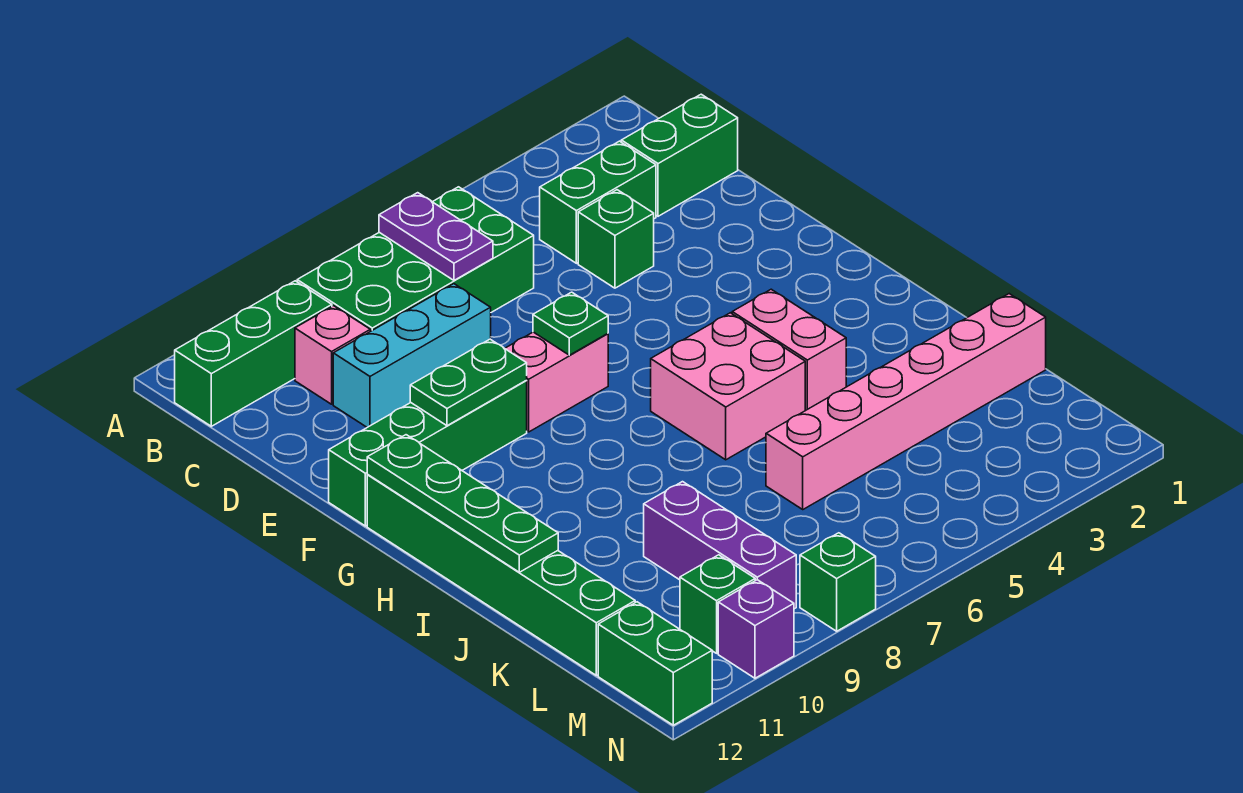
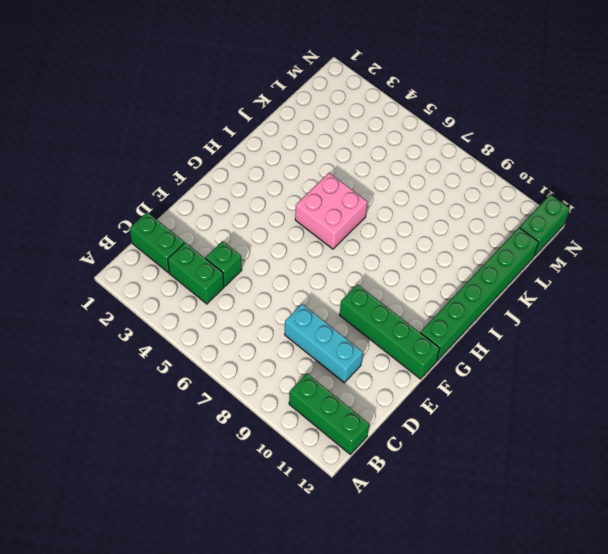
none -> green 2x4 brick [297,187,534,331]
none -> pink 1x1 brick [295,306,370,404]
none -> pink 1x2 brick [505,332,608,432]

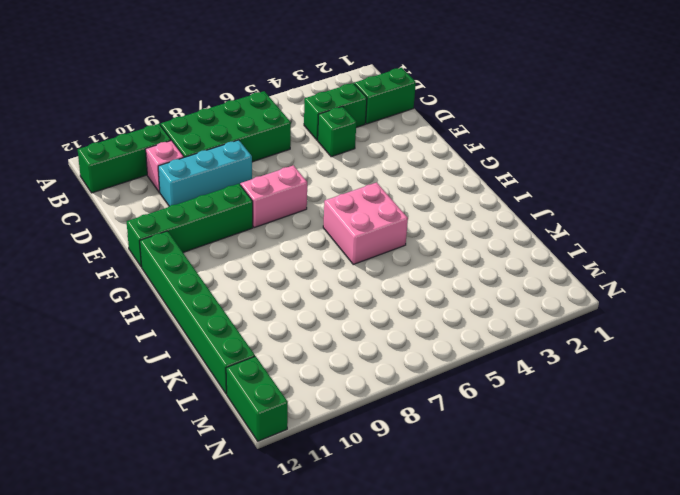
none -> pink 1x2 brick [732,289,846,411]
none -> pink 1x6 brick [766,294,1046,509]
none -> purple 1x3 brick [644,482,796,609]

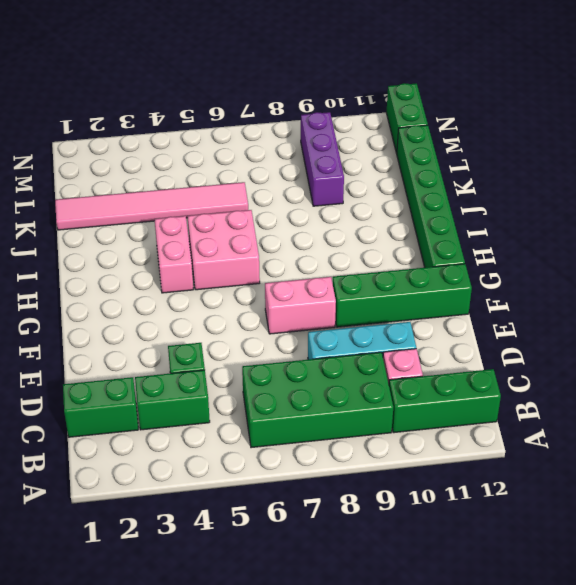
pink 1x6 tile [55,182,248,230] -> pink 1x6 brick [766,294,1046,509]
none -> green 1x1 brick [680,555,755,653]
none -> green 1x1 brick [800,533,876,631]
none -> purple 1x1 brick [718,580,794,678]

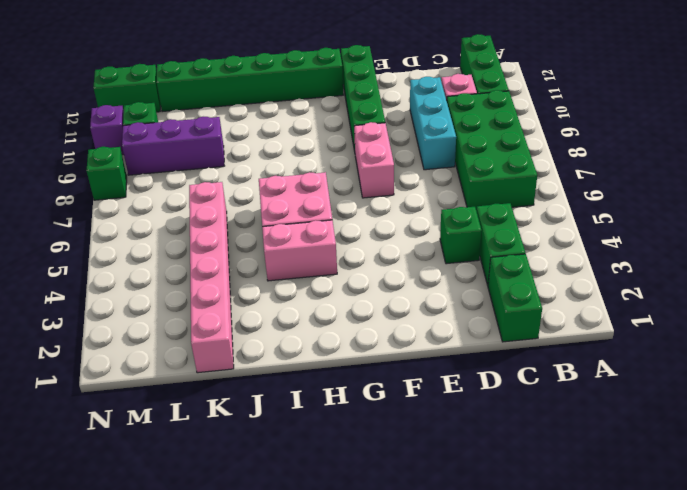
none -> purple 1x2 plate [379,193,493,280]
none -> green 1x1 plate [533,292,608,355]
none -> green 1x2 plate [410,339,527,426]

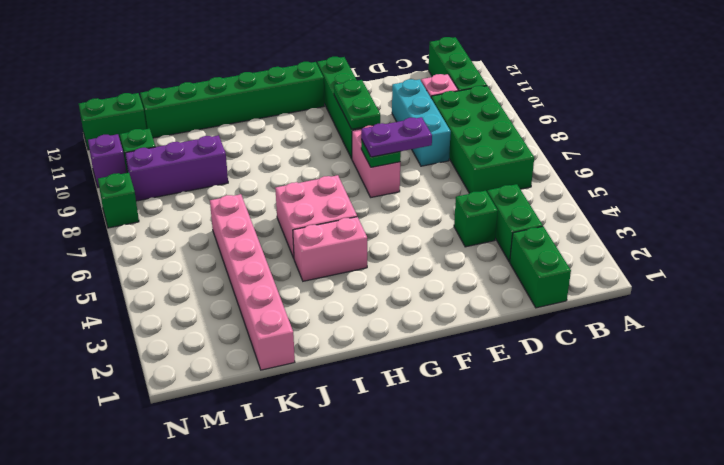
purple 1x2 plate [361,117,432,157] -> purple 1x2 plate moved to [379,193,493,280]
none -> green 1x4 plate [367,435,558,572]

